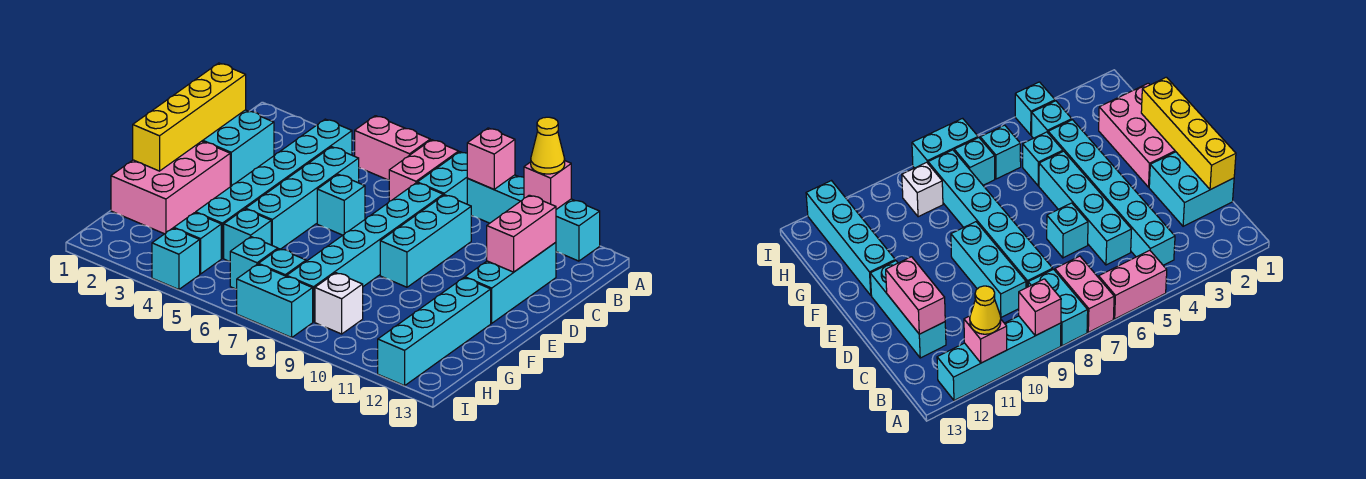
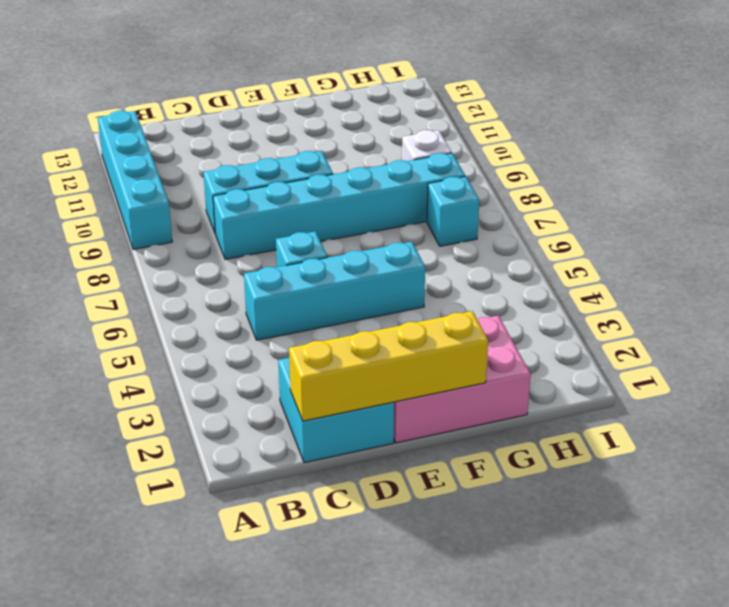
none -> pink 1x2 brick [355,116,430,180]
none -> pink 1x2 brick [389,140,459,201]
none -> cyan 1x2 brick [417,152,468,204]

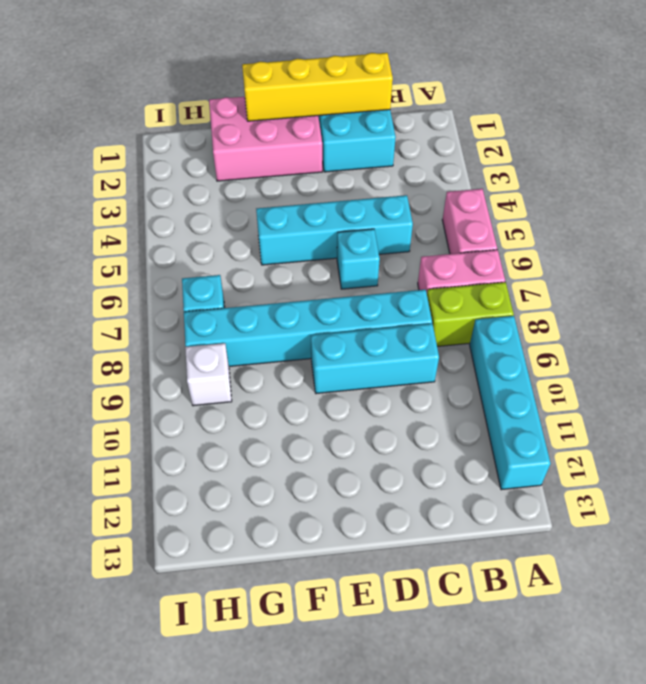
lime 1x2 brick [427,282,514,347] -> cyan 1x2 brick [417,152,468,204]
none -> cyan 1x6 brick [196,119,352,258]
none -> cyan 1x3 brick [465,242,556,323]
none -> cyan 1x4 brick [378,278,491,386]

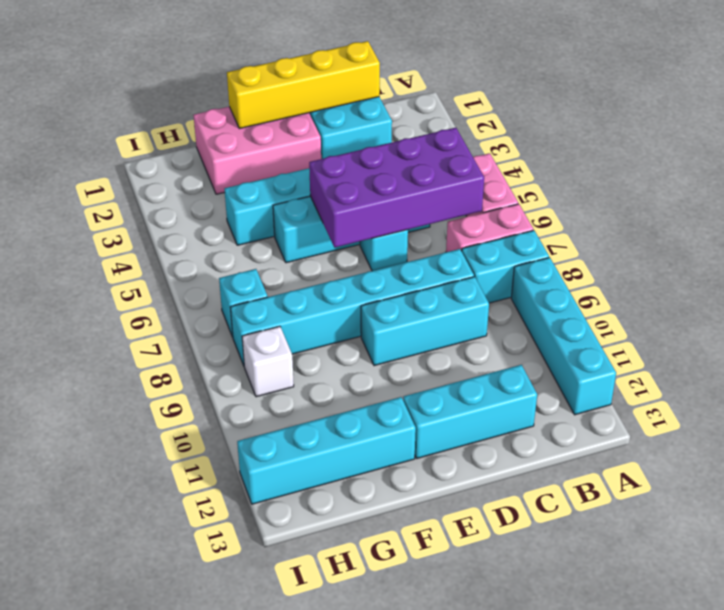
purple 2x4 brick [309,128,484,248] -> none
none -> cyan 1x1 brick [224,209,271,262]
none -> cyan 1x1 brick [174,213,221,274]
none -> cyan 1x1 brick [230,237,278,289]

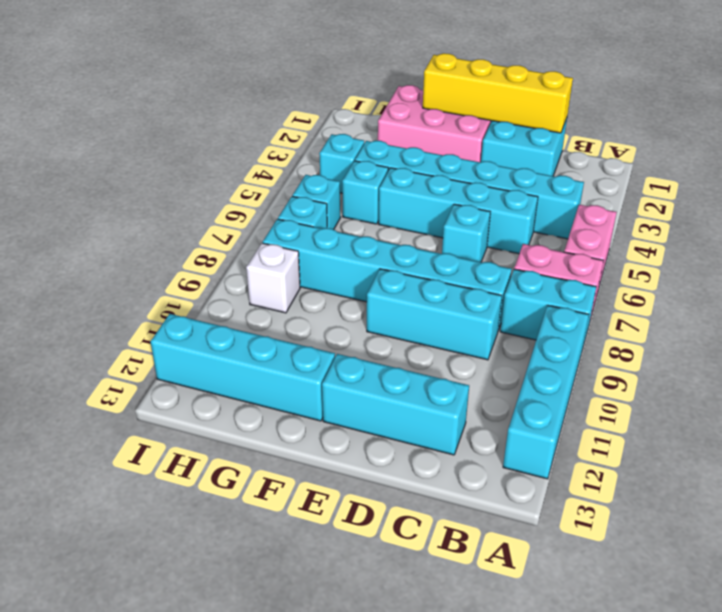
none -> cyan 1x1 brick [152,228,200,290]
none -> cyan 1x2 brick [237,264,313,337]
none -> pink 1x1 brick [467,128,515,189]

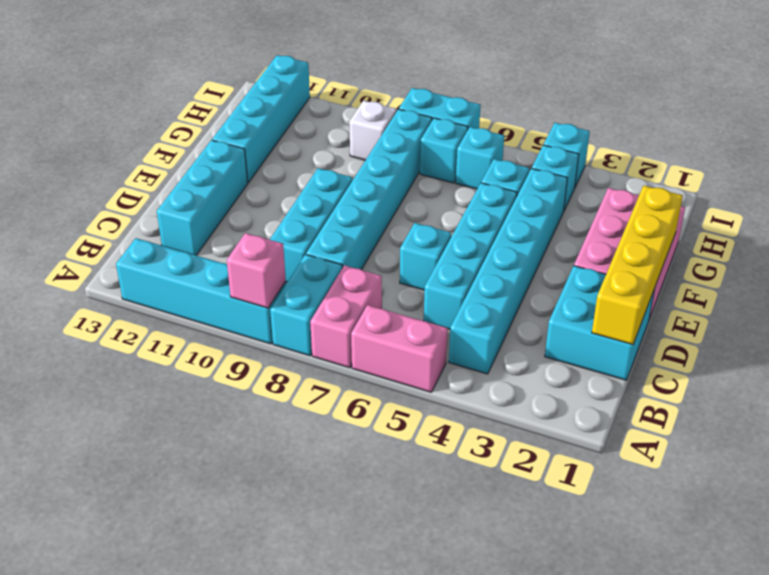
none -> pink 1x1 brick [524,161,571,209]
none -> pink 1x2 brick [487,195,556,272]
none -> yellow 1x1 cone [531,117,565,174]

